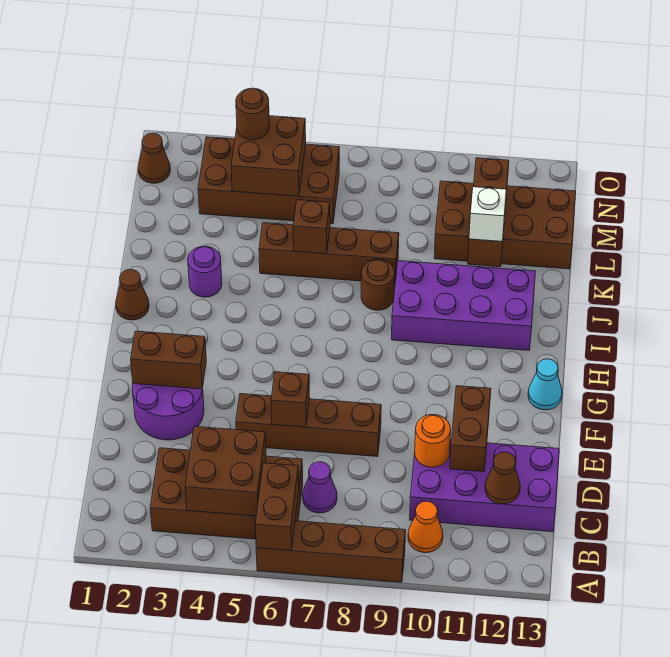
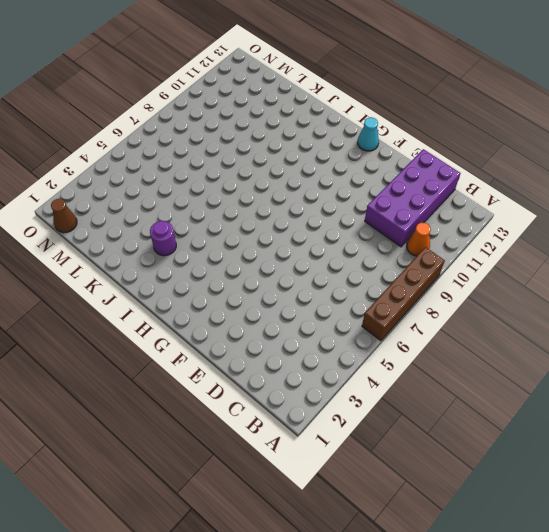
none -> brown 2x4 brick [150,448,303,539]
none -> purple 1x1 cone [303,462,337,513]
none -> purple 2x2 round brick [132,384,204,440]

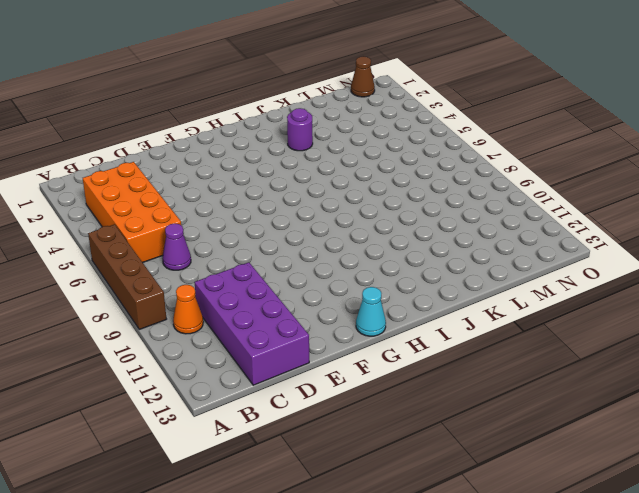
orange 2x4 brick [83,162,181,262] -> brown 2x4 brick [150,448,303,539]
none -> purple 2x2 round brick [132,384,204,440]
none -> brown 1x4 brick [236,394,381,457]
none -> brown 1x1 cone [116,269,149,320]

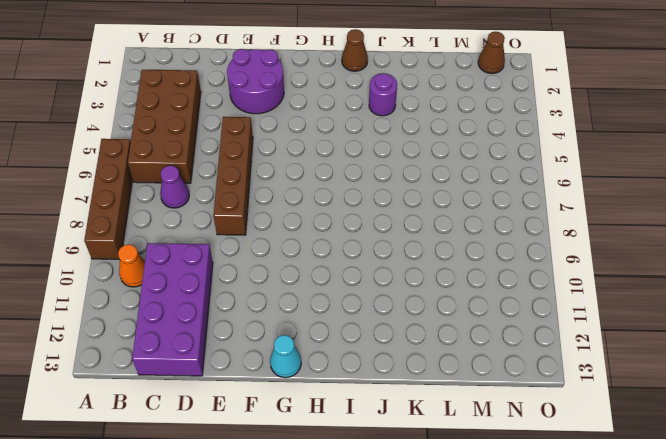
none -> purple 2x4 brick [392,261,536,350]
none -> brown 1x1 round brick [361,259,395,310]
none -> brown 1x4 brick [259,223,399,284]

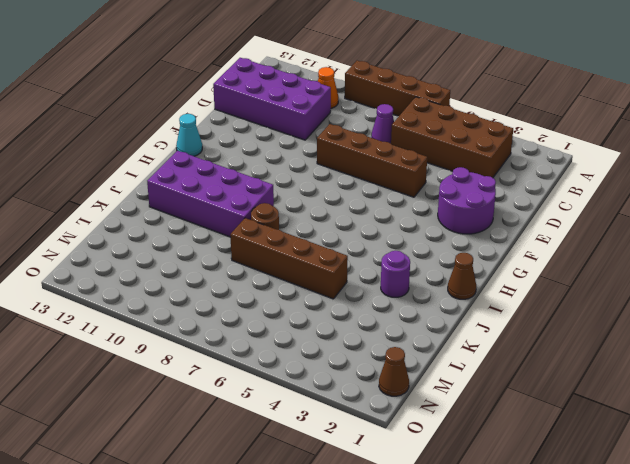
none -> brown 2x4 brick [434,181,576,269]
none -> brown 2x4 brick [198,137,339,224]
none -> brown 1x2 brick [255,463,299,550]

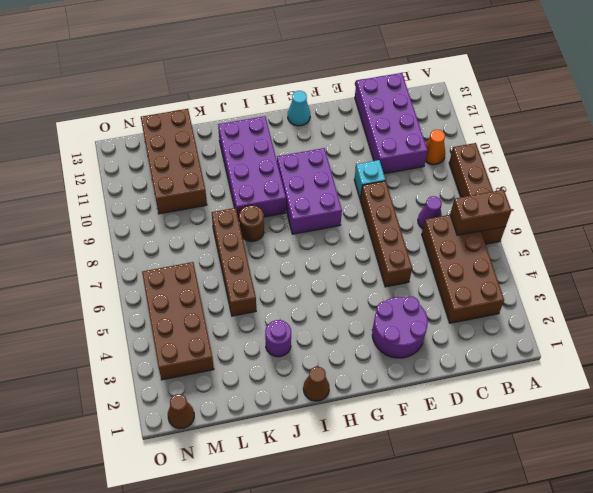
cyan 1x1 brick [354,160,386,199] -> none
purple 2x3 brick [277,148,342,234] -> none
none -> brown 2x2 brick [185,426,266,516]
none -> brown 1x1 cone [485,452,520,504]
none -> orange 1x1 round brick [415,414,451,467]

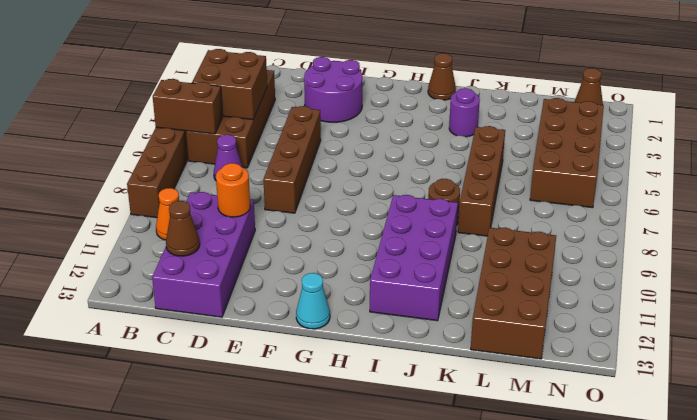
none -> brown 1x2 brick [450,386,491,472]
none -> brown 1x1 brick [271,372,310,427]
none -> brown 1x2 brick [131,331,206,389]

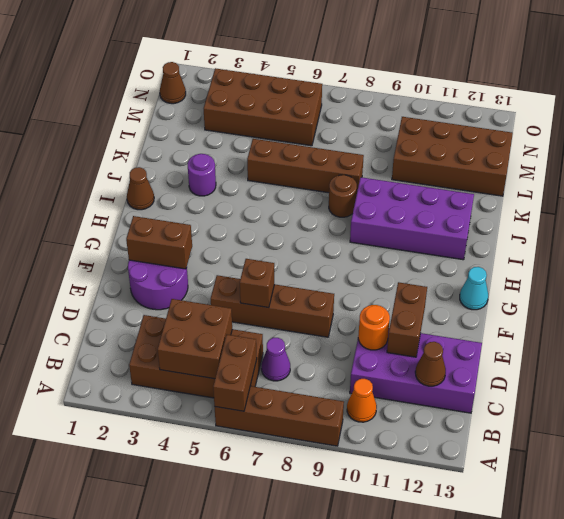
none -> brown 1x1 brick [293,200,330,254]
none -> brown 1x3 brick [468,158,509,267]
none -> brown 2x2 brick [231,116,306,196]

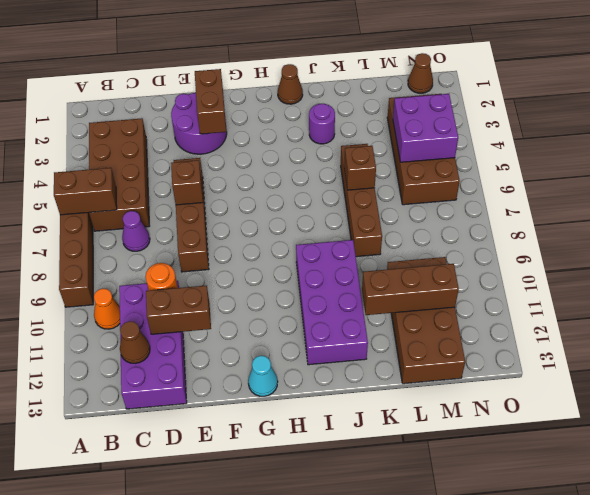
purple 2x2 brick [393,94,458,162] -> brown 2x2 brick [231,116,306,196]
none -> brown 1x1 round brick [361,259,395,310]
none -> brown 2x2 brick [185,426,266,516]
none -> white 1x1 brick [469,187,506,242]

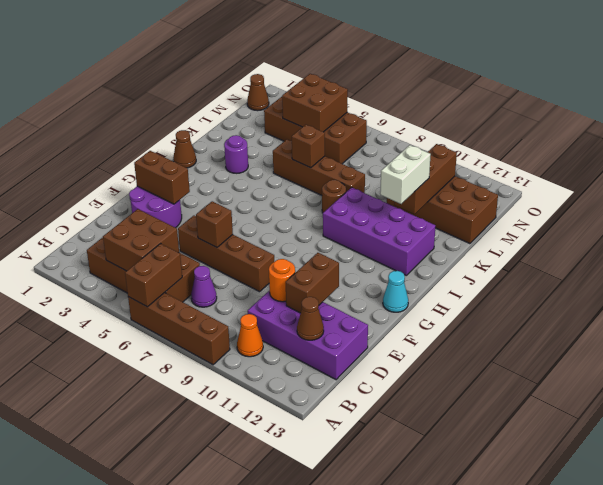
white 1x2 brick [380,145,431,204] -> white 1x1 brick [469,187,506,242]
none -> brown 1x1 round brick [236,88,269,140]

